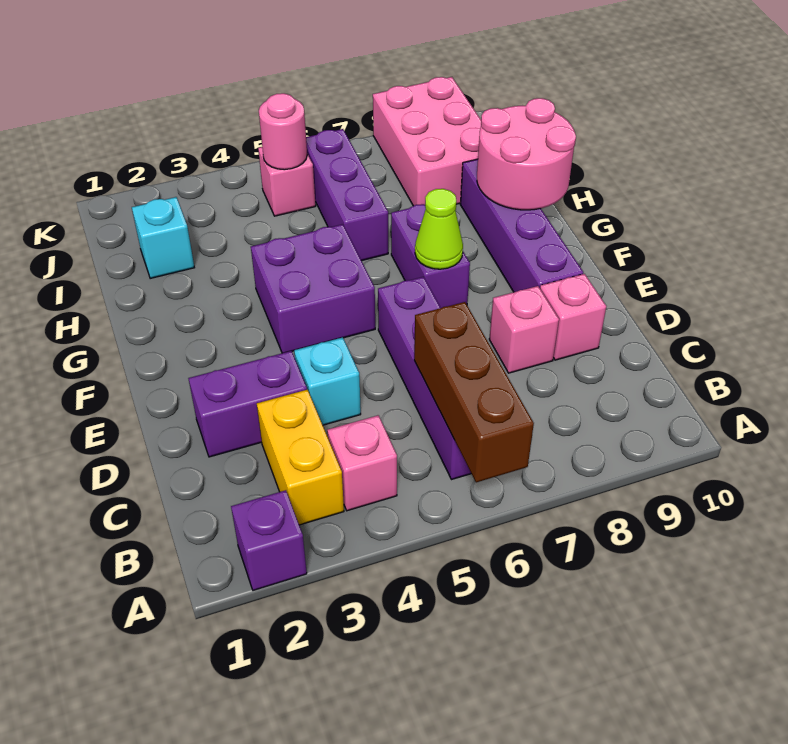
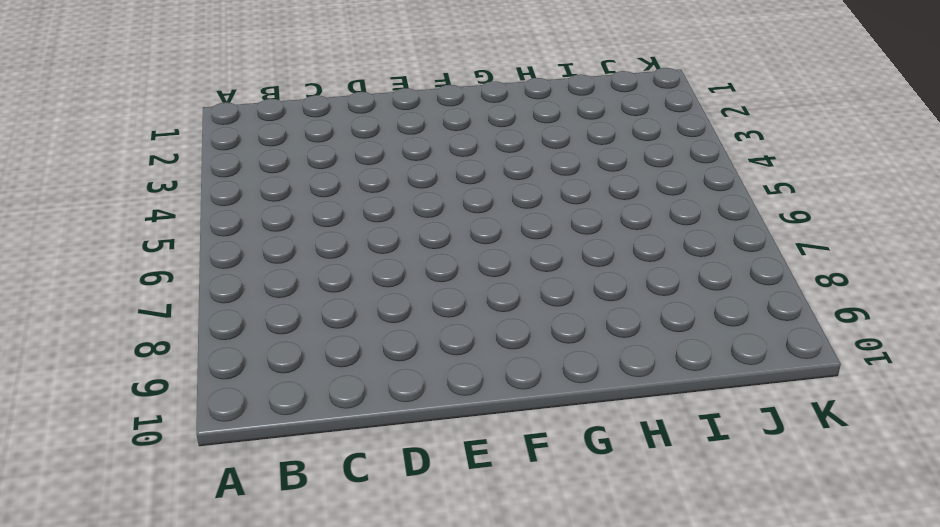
none -> purple 1x1 brick [231,490,307,590]
none -> yellow 1x2 brick [257,390,344,525]
none -> pink 1x1 brick [327,415,397,511]

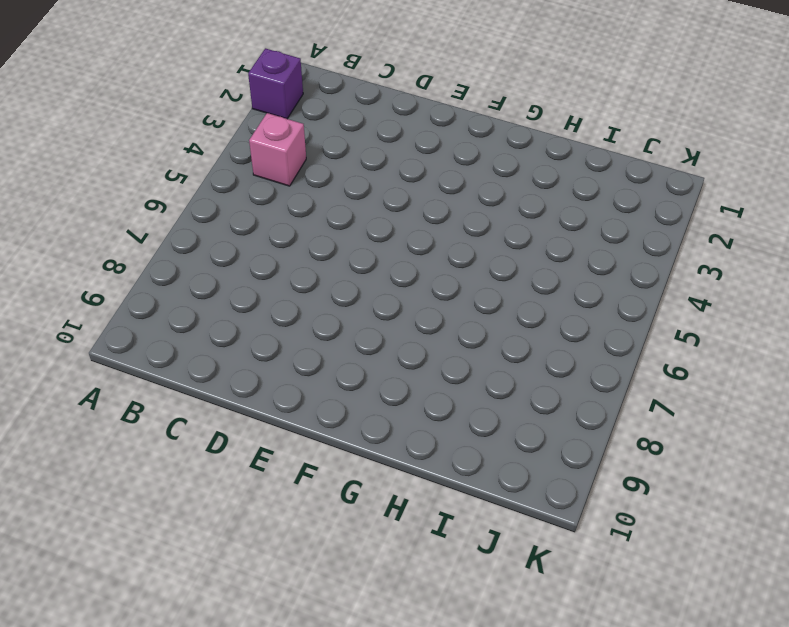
none -> yellow 1x2 brick [257,390,344,525]
none -> purple 1x4 brick [378,277,471,480]
none -> purple 1x2 brick [188,351,307,457]

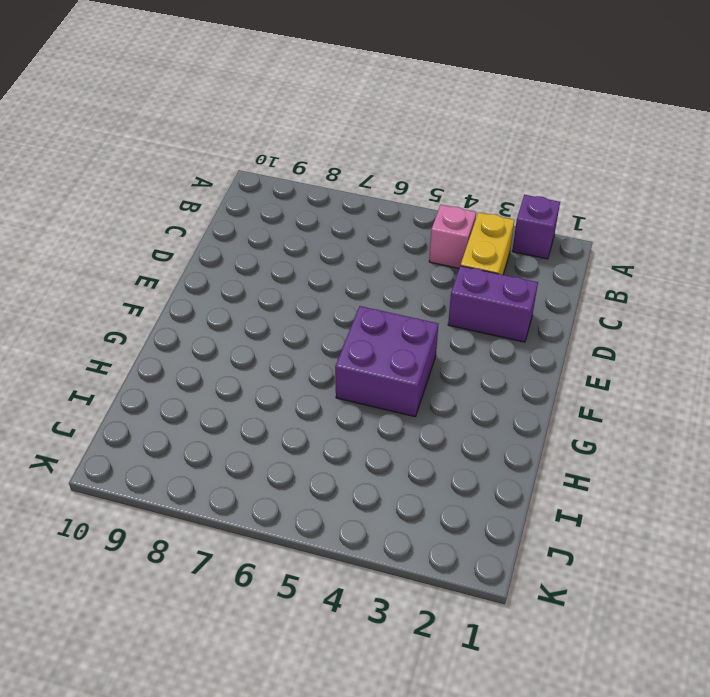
none -> purple 1x4 brick [378,277,471,480]
none -> cyan 1x1 brick [294,337,361,425]
none -> pink 1x1 brick [489,286,559,373]

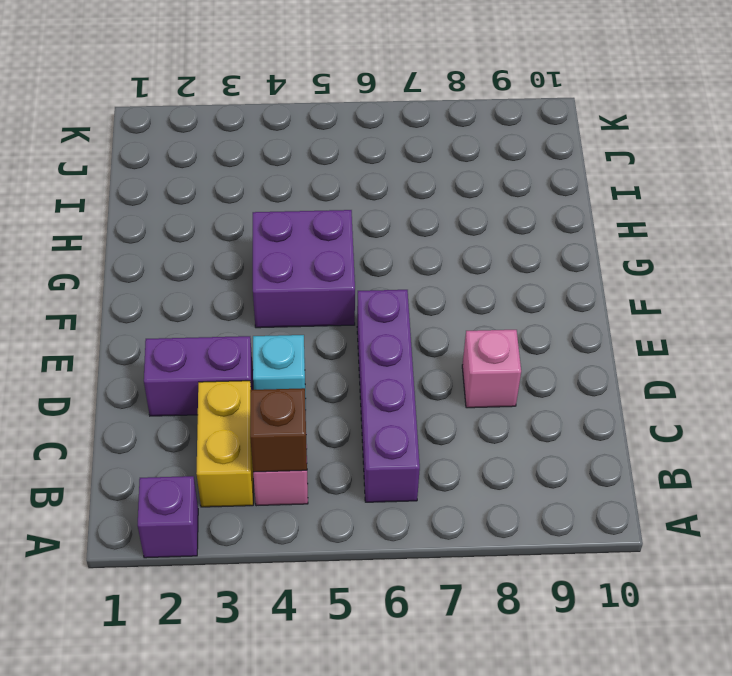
brown 1x1 brick [250,388,307,472] -> none
none -> pink 1x1 brick [540,274,606,360]
none -> purple 1x4 brick [460,159,583,292]
none -> purple 1x2 brick [391,204,470,308]

